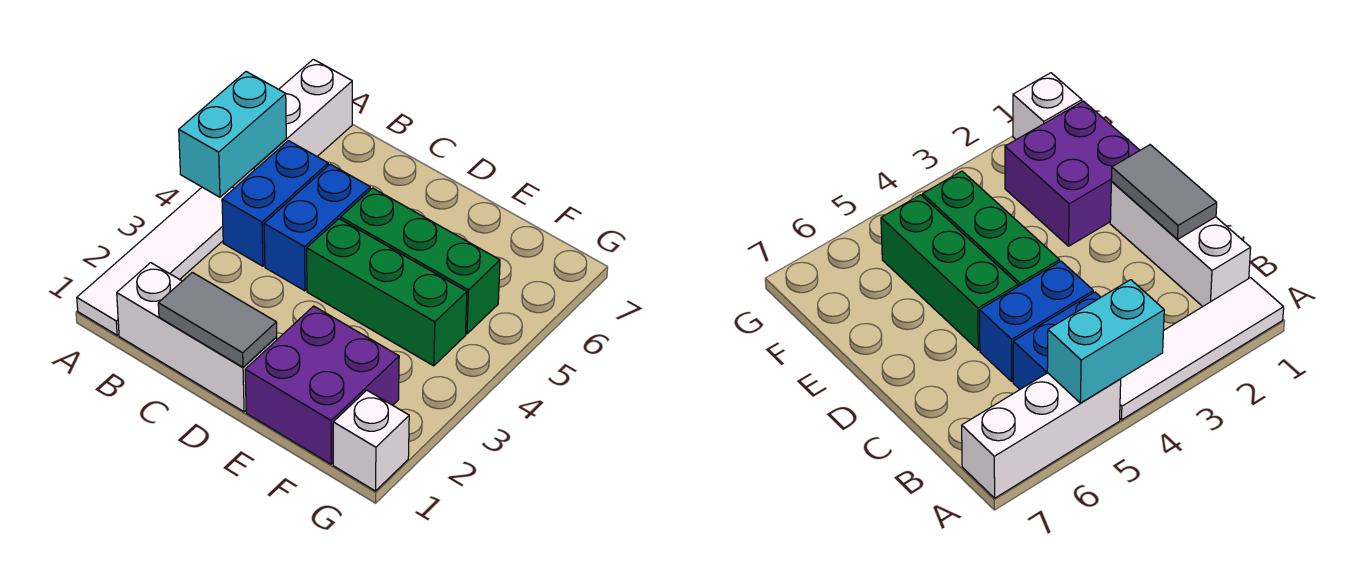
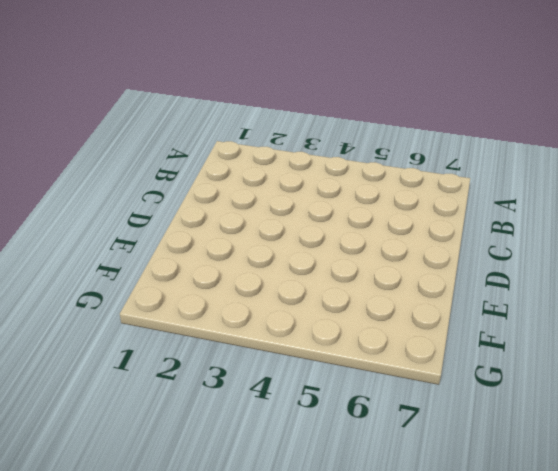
none -> white 1x4 tile [77,187,234,335]
none -> white 1x3 brick [233,59,352,188]

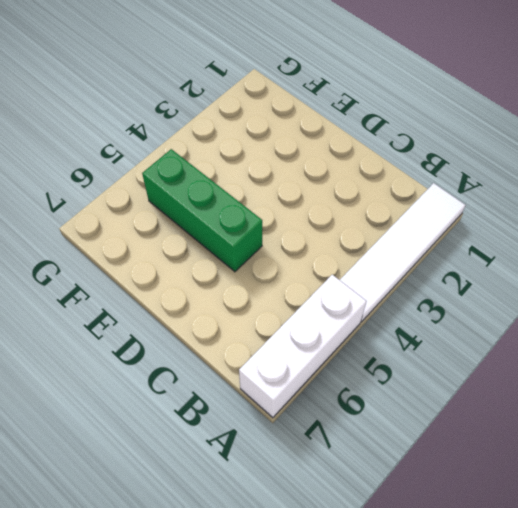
none -> white 1x3 brick [117,263,277,412]
none -> blue 1x2 brick [222,141,328,266]

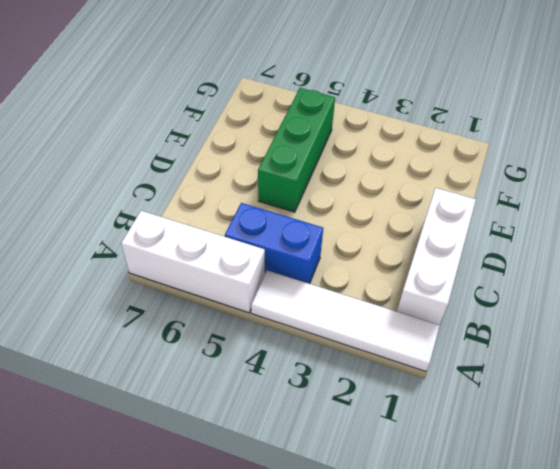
none -> blue 1x2 brick [264,164,370,291]
none -> green 1x3 brick [307,219,467,366]

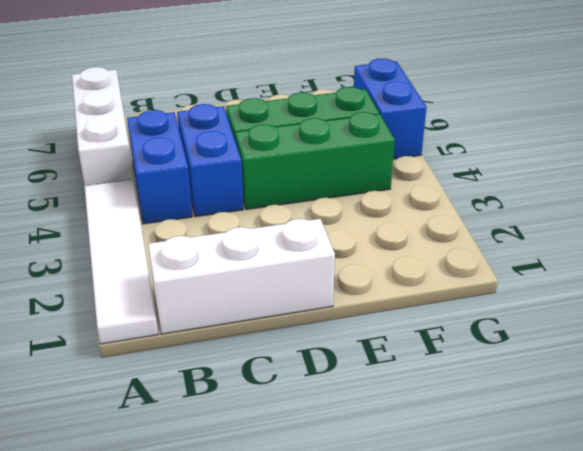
blue 1x2 brick [354,59,427,159] -> none
none -> purple 2x2 brick [245,306,399,464]
none -> white 1x1 brick [333,390,409,491]

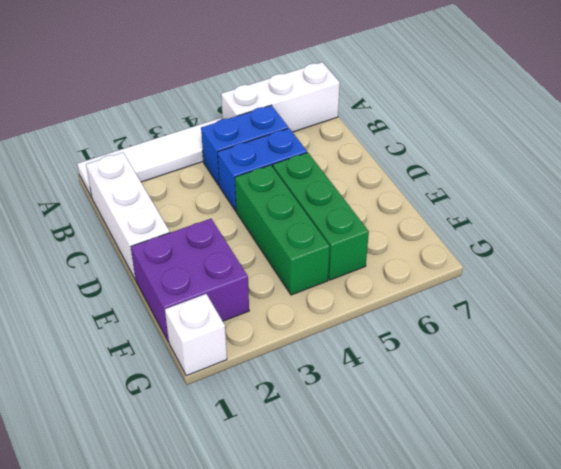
none -> cyan 1x2 brick [179,72,286,197]
none -> grey 1x2 tile [158,272,277,367]

